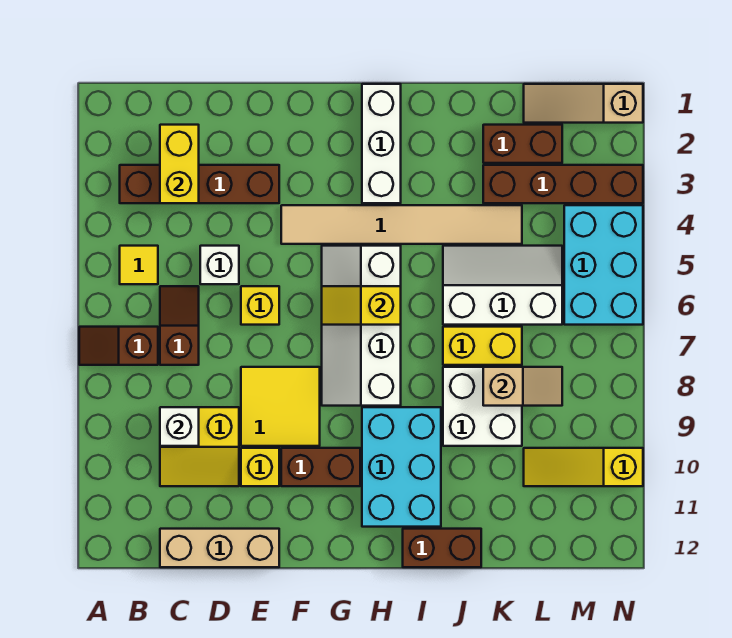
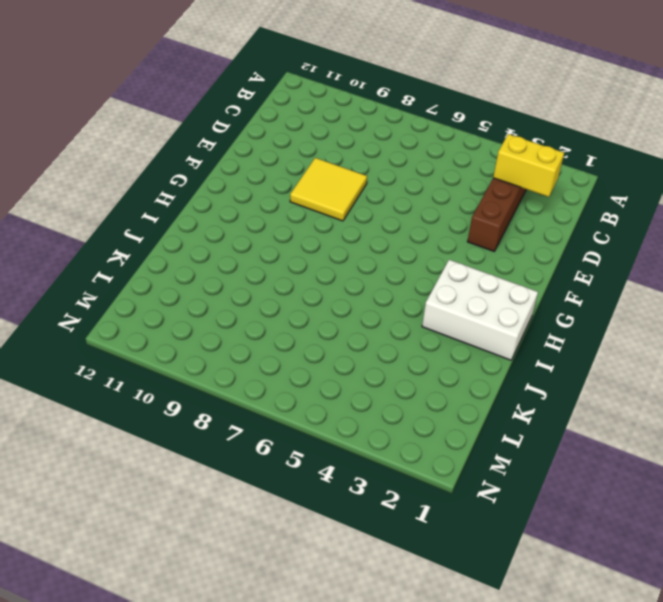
white 2x3 brick [422,260,538,360] -> white 1x3 brick [362,84,401,203]
none -> brown 1x2 slope [79,327,158,365]
none -> yellow 1x1 tile [120,246,158,284]
none -> brown 1x2 slope [160,286,199,365]

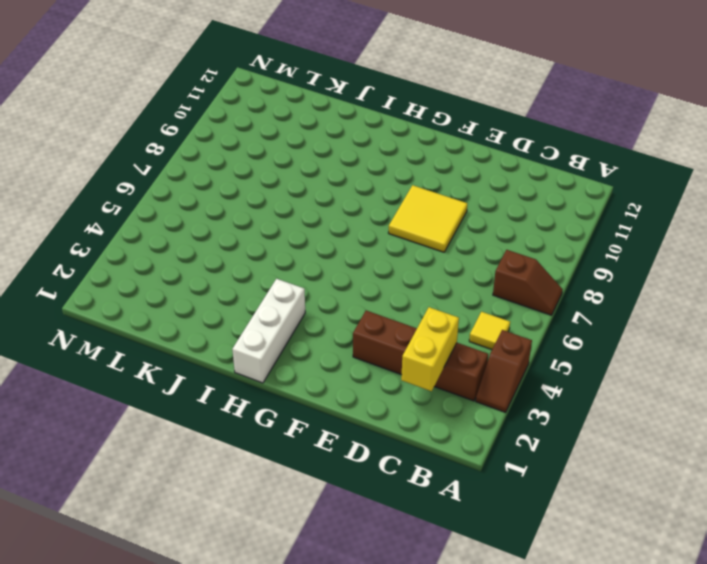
brown 1x2 slope [476,330,532,412] -> brown 1x2 slope moved to [160,286,199,365]
none -> yellow 2x2 slope [160,407,239,486]
none -> tan 1x3 brick [160,529,279,567]
none -> white 1x1 brick [200,246,239,284]

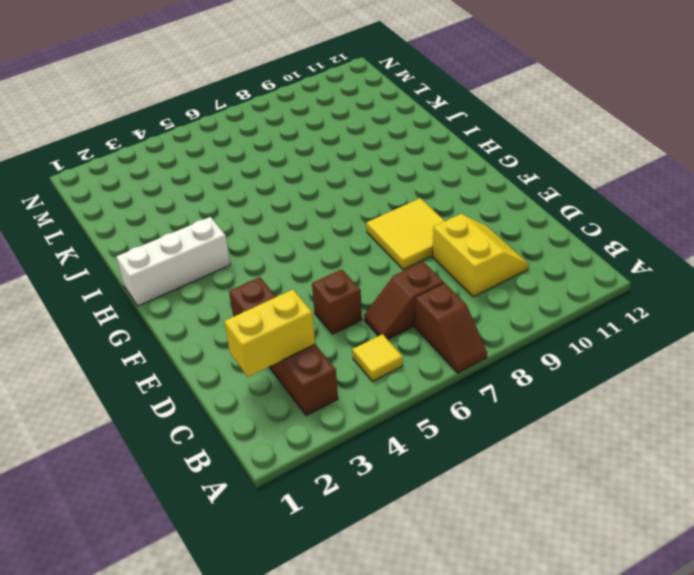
brown 1x1 brick [312,269,362,334] -> white 1x1 brick [200,246,239,284]
none -> tan 1x3 brick [160,529,279,567]
none -> yellow 1x1 brick [241,286,279,325]
none -> yellow 1x1 brick [241,448,279,486]

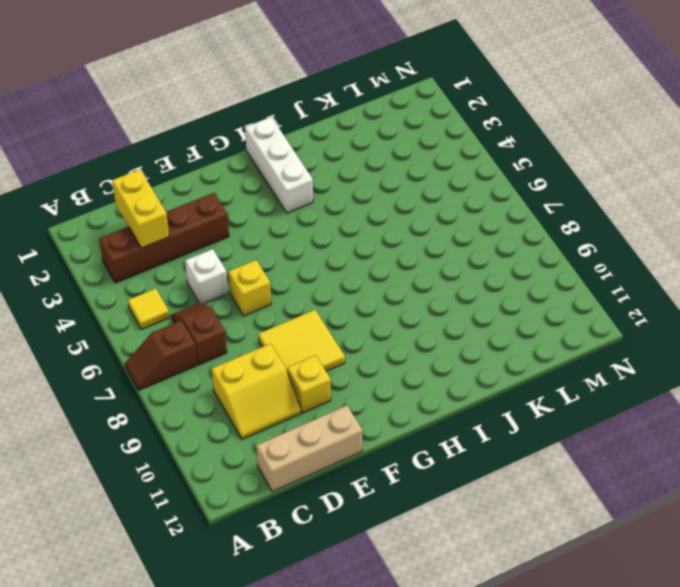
none -> tan 1x6 tile [281,205,522,244]
none -> brown 1x2 brick [281,448,360,486]
none -> white 2x4 slope [322,246,401,406]

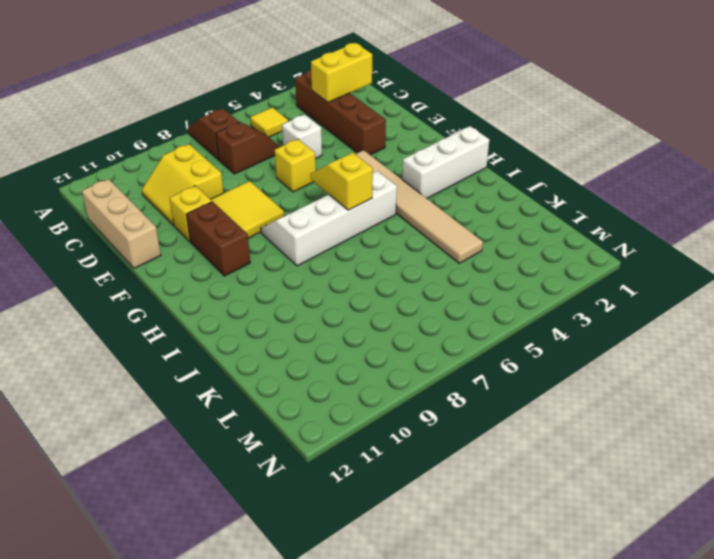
none -> cyan 2x3 brick [362,407,441,527]
none -> brown 1x2 brick [403,529,481,567]
none -> white 2x3 slope [443,246,562,325]

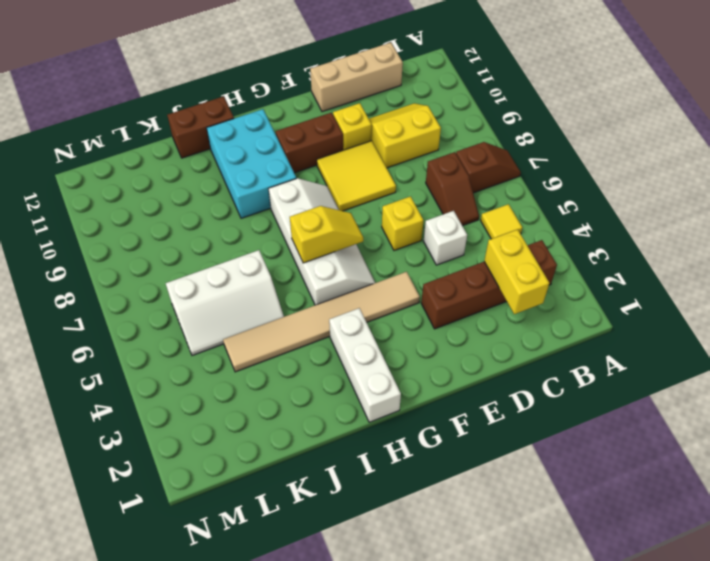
none -> yellow 1x2 brick [443,327,522,365]
none -> white 2x2 brick [443,367,522,446]
none -> brown 1x2 brick [483,125,562,163]

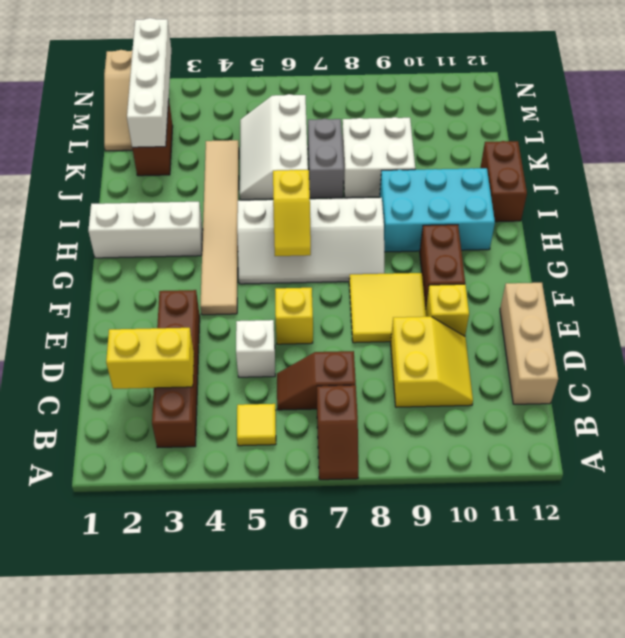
grey 1x2 brick [308,119,344,198] -> yellow 1x2 brick [443,327,522,365]
white 1x4 brick [127,18,171,148] -> none
none -> brown 1x4 brick [483,165,643,203]
none -> yellow 1x3 slope [524,448,643,486]
none -> cyan 2x3 brick [564,205,643,325]

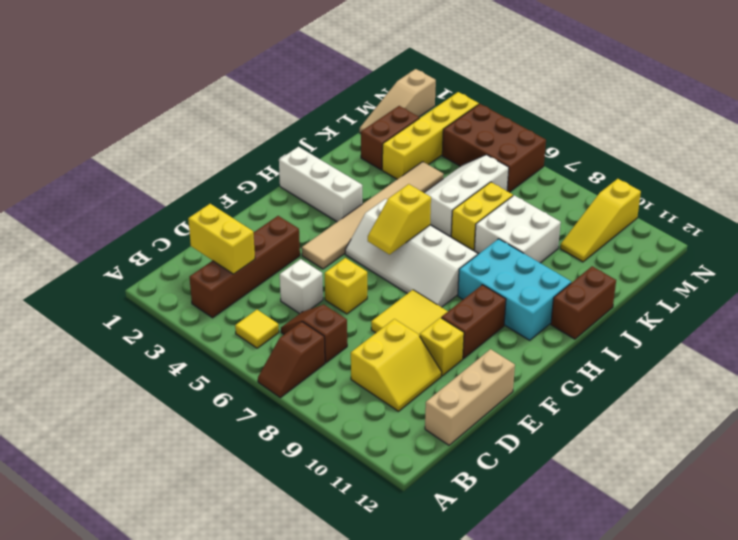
yellow 1x4 brick [382,92,479,179] -> brown 1x4 brick [483,165,643,203]
brown 2x3 brick [442,104,546,192] -> cyan 2x3 brick [564,205,643,325]
none -> white 1x1 brick [160,407,199,446]
none -> tan 1x2 slope [483,367,562,406]

